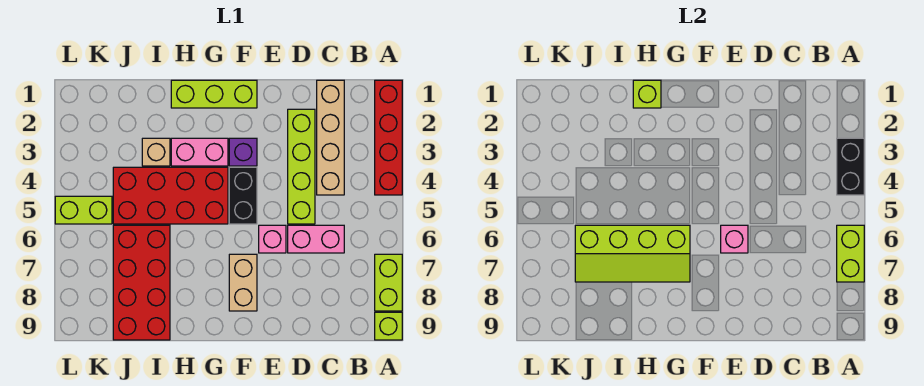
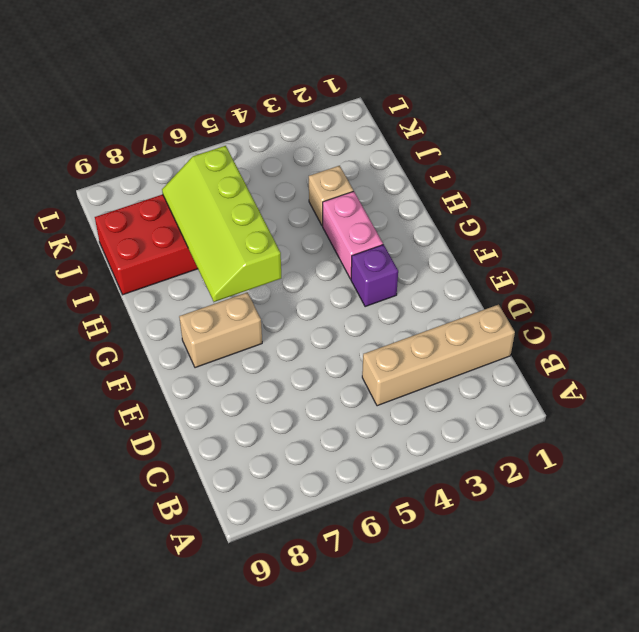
none -> red 1x4 brick [375,80,402,195]
none -> lime 1x2 brick [375,254,402,311]
none -> lime 1x1 brick [375,312,402,340]

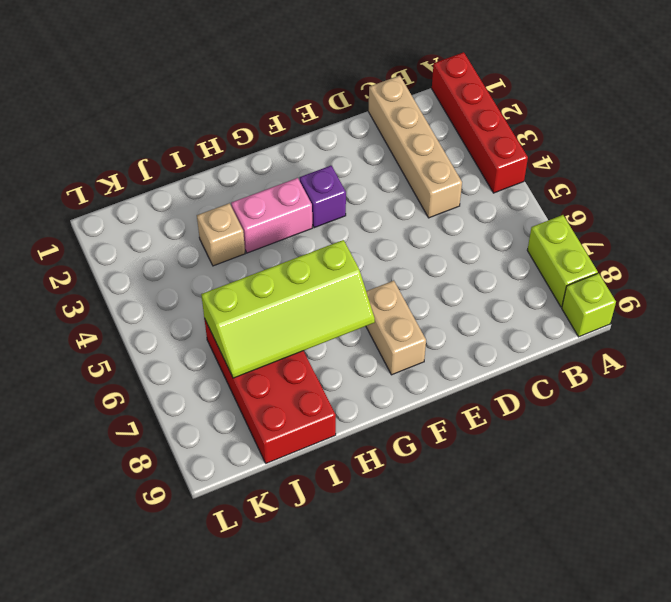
none -> pink 1x2 brick [288,225,344,253]
none -> lime 1x4 brick [288,109,315,224]
none -> pink 1x1 brick [259,225,286,253]

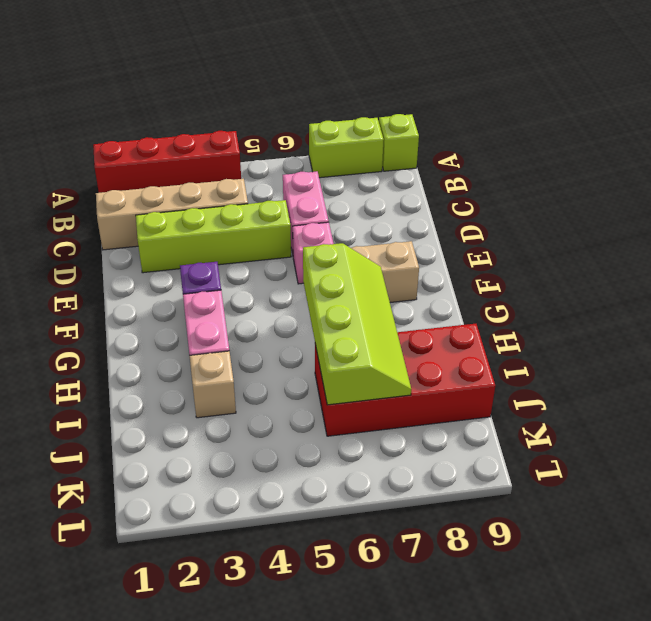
none -> lime 1x3 brick [171,80,257,108]
none -> black 1x2 brick [229,167,257,224]
none -> red 2x4 brick [113,167,228,224]

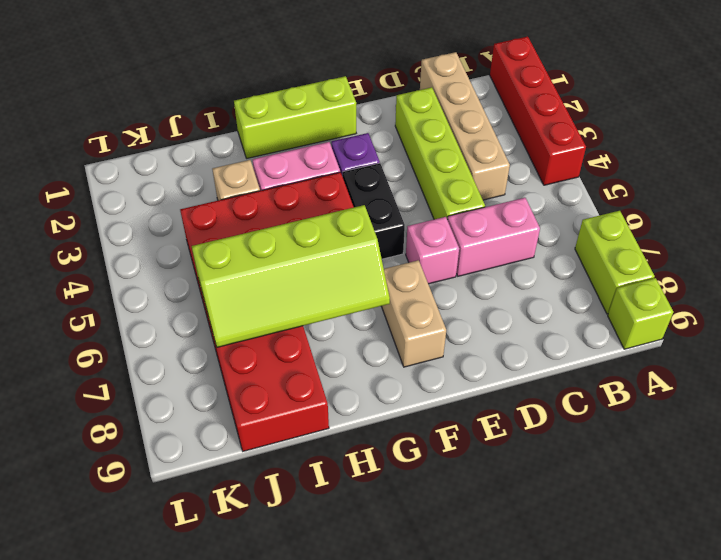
none -> lime 1x2 brick [55,196,112,224]
none -> black 1x2 brick [837,138,864,195]
none -> lime 1x2 brick [837,225,864,282]

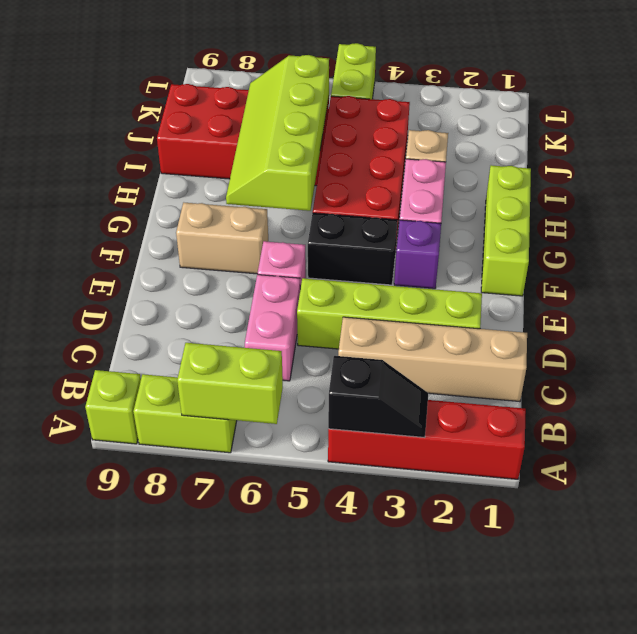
black 1x2 slope [328,356,428,438] -> black 1x2 brick [837,138,864,195]
none -> pink 1x1 brick [721,225,748,253]
none -> lime 1x1 brick [633,80,661,108]

